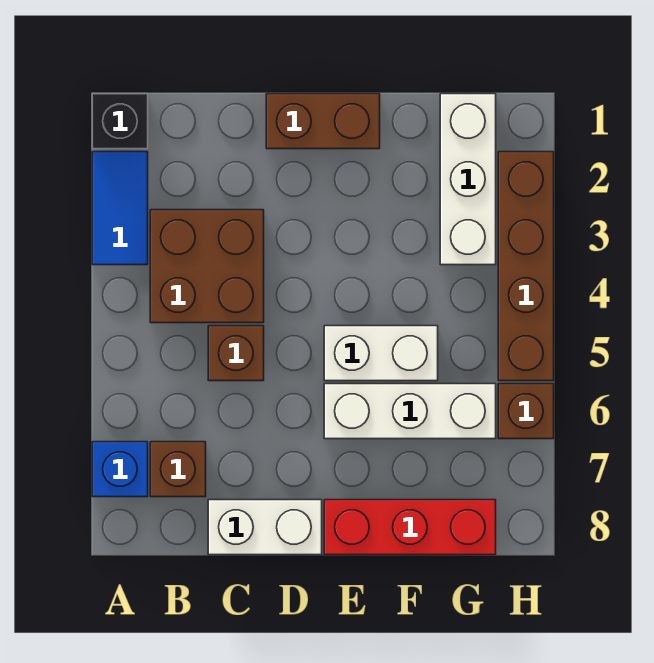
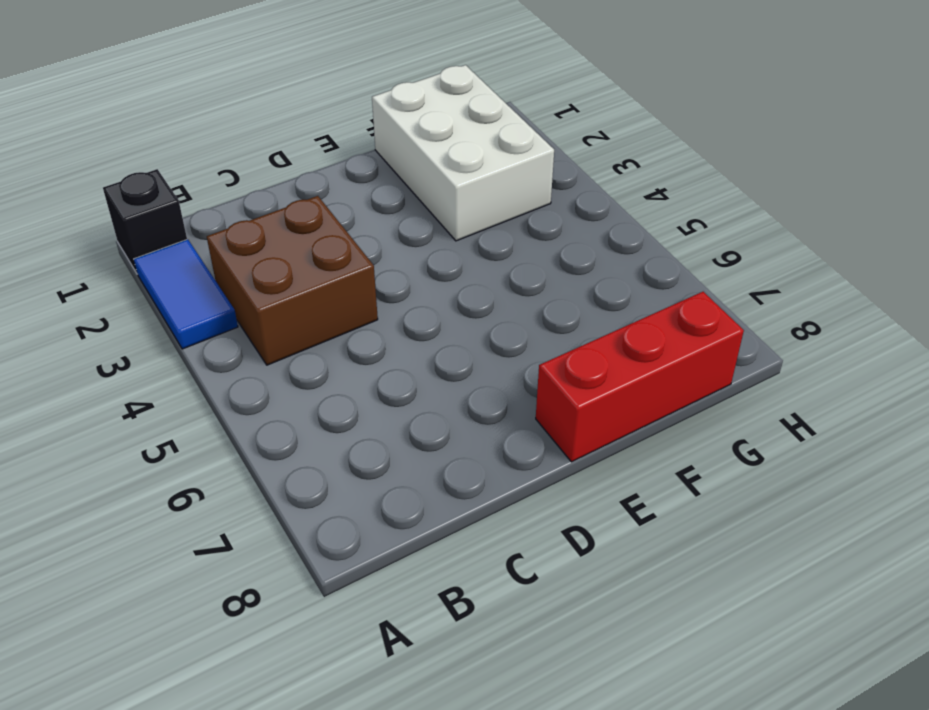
white 2x3 brick [372,65,554,241] -> white 1x3 brick [440,94,496,265]
none -> blue 1x1 brick [92,442,148,497]
none -> brown 1x1 brick [150,442,206,497]
none -> brown 1x1 brick [208,326,264,381]

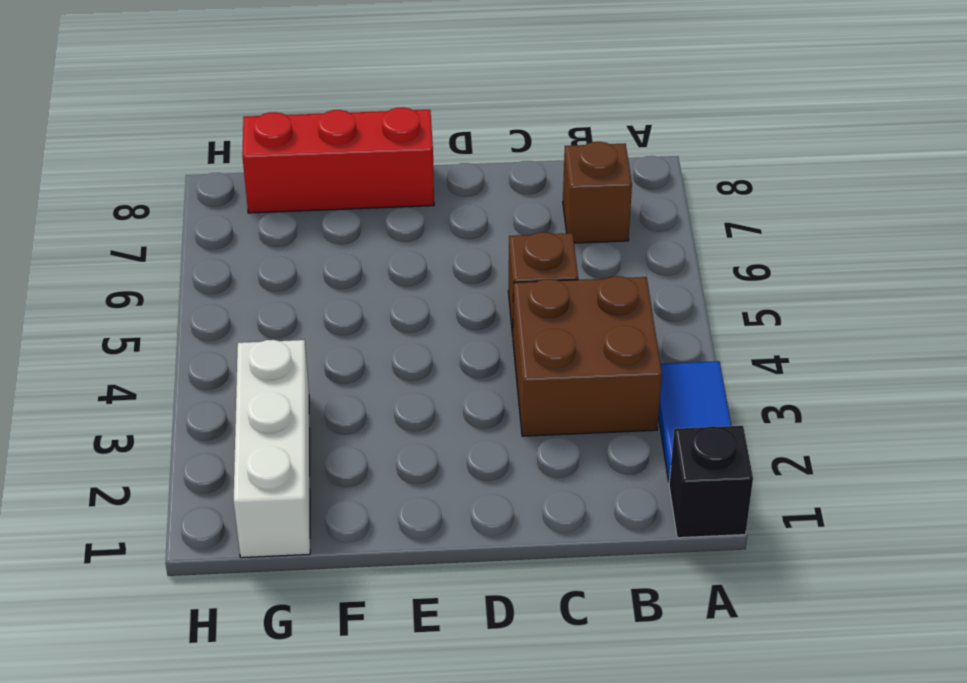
none -> blue 1x1 brick [92,442,148,497]
none -> white 1x2 brick [208,500,322,555]
none -> brown 1x2 brick [266,94,380,149]

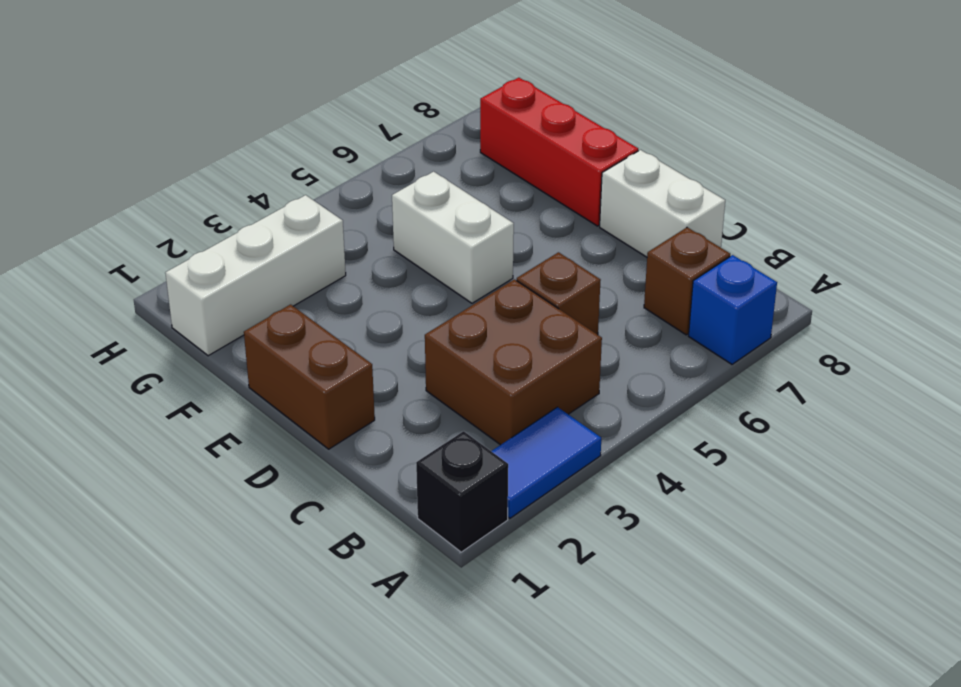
none -> white 1x3 brick [324,384,496,439]
none -> brown 1x4 brick [498,152,554,381]
none -> brown 1x1 brick [498,384,554,439]

